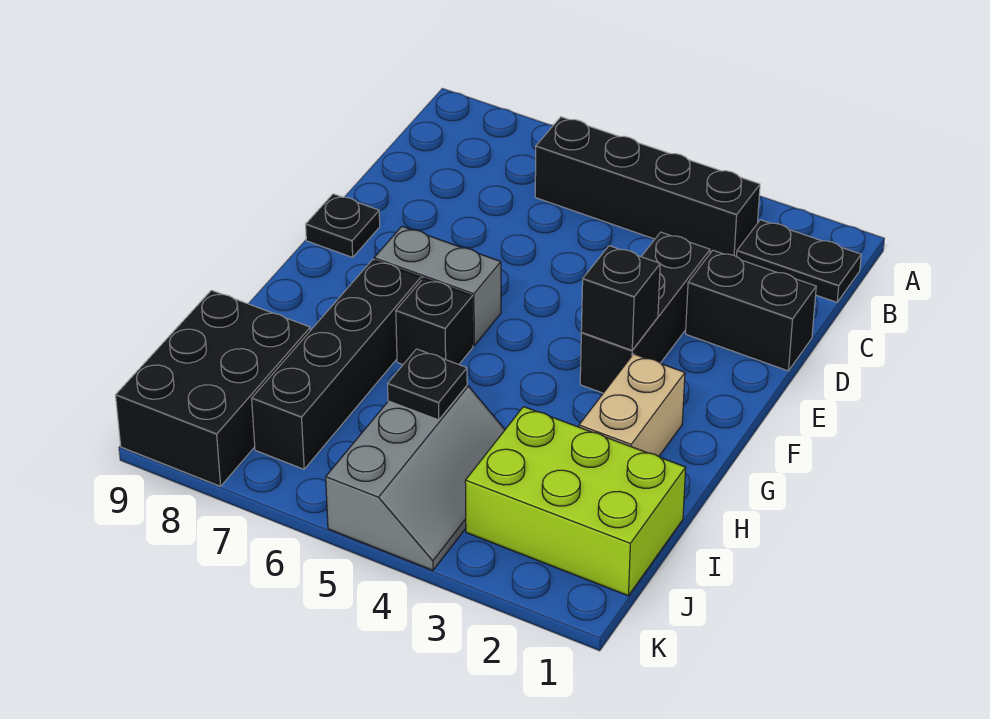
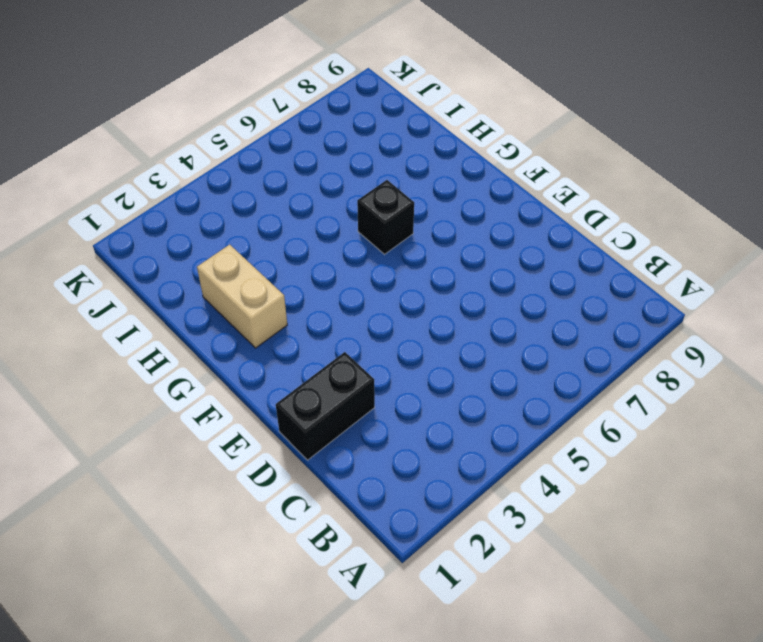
none -> black 1x2 plate [737,220,861,302]
none -> black 1x4 brick [535,117,760,257]
none -> black 1x3 brick [580,232,710,393]

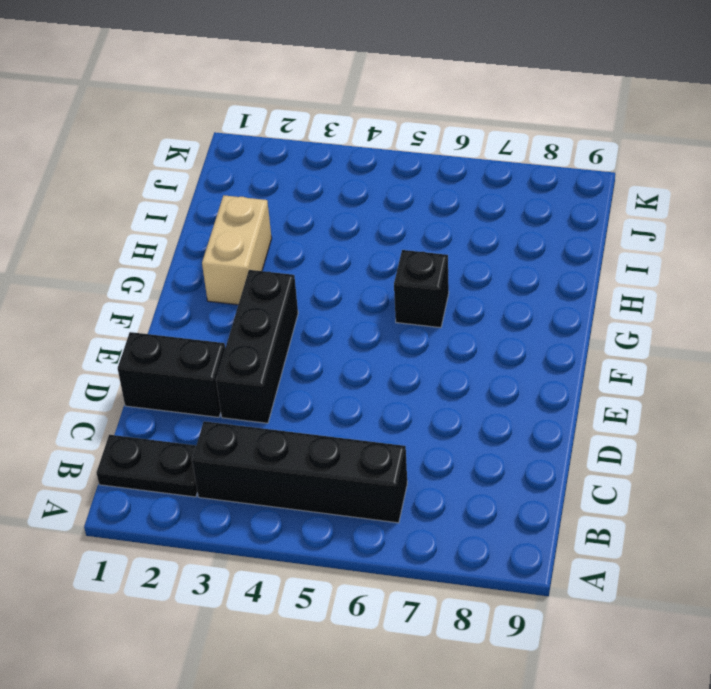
none -> black 1x1 plate [306,194,380,257]
none -> grey 1x2 brick [374,226,501,346]
none -> black 1x4 brick [252,260,421,469]

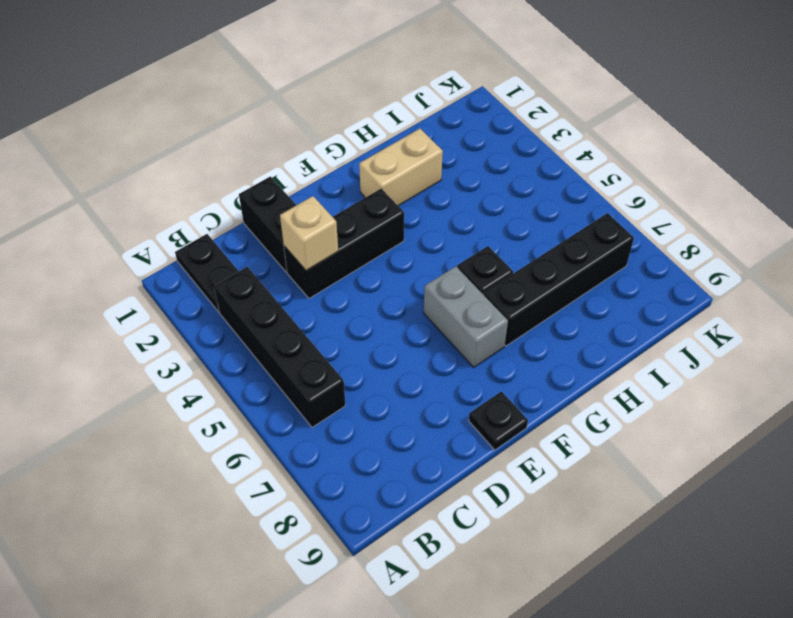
tan 1x1 brick [280,196,338,271] -> none
none -> lime 2x3 brick [465,407,686,596]
none -> grey 2x3 slope [326,386,505,570]
none -> black 2x3 brick [116,290,310,486]

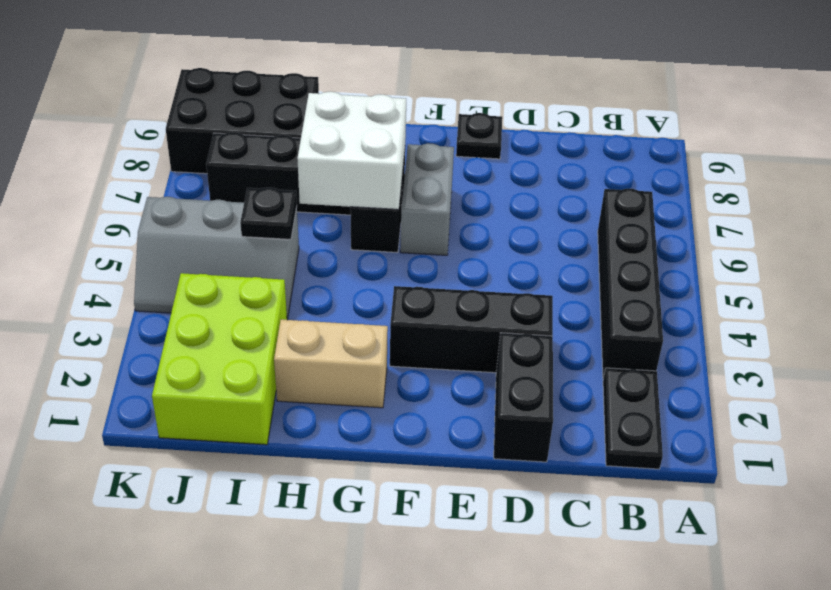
white 2x2 brick [297,92,406,210] -> none
none -> black 1x1 brick [581,246,660,350]

